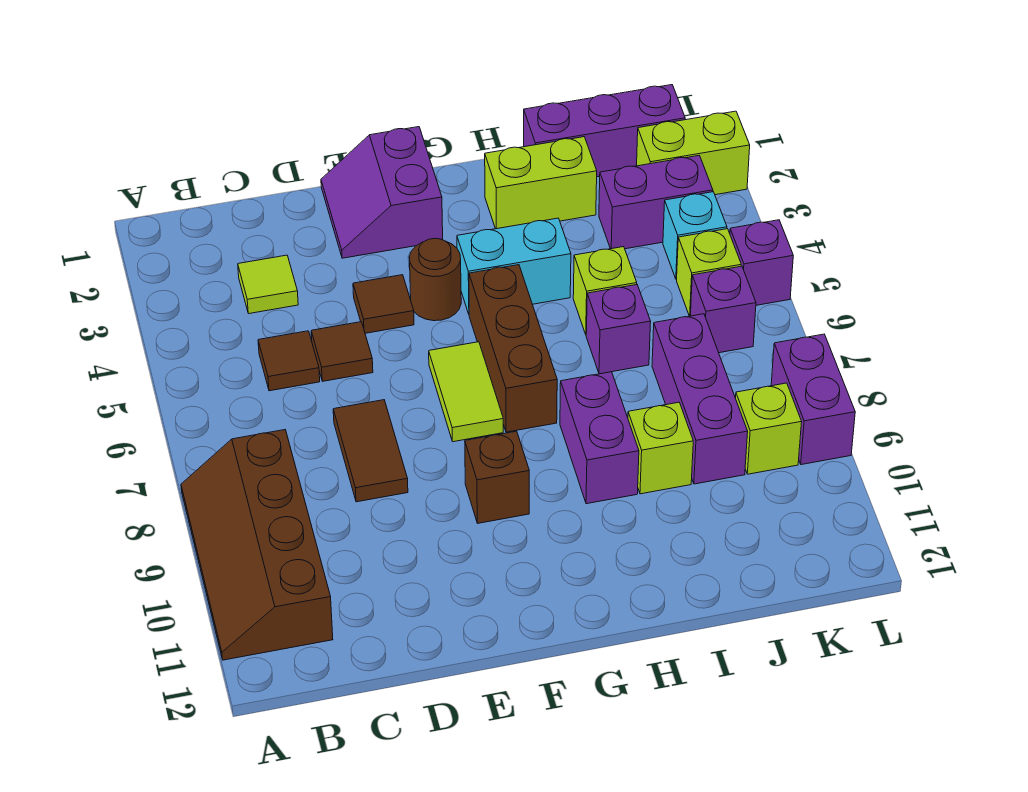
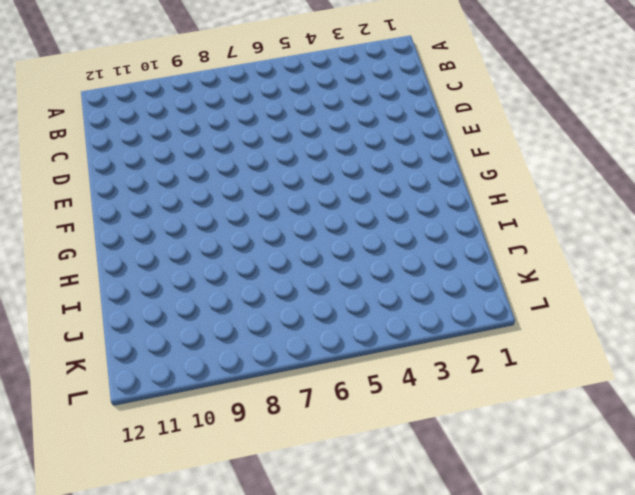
none -> brown 2x4 slope [181,430,333,660]
none -> lime 1x1 tile [238,255,298,314]
none -> brown 1x1 tile [258,331,320,391]

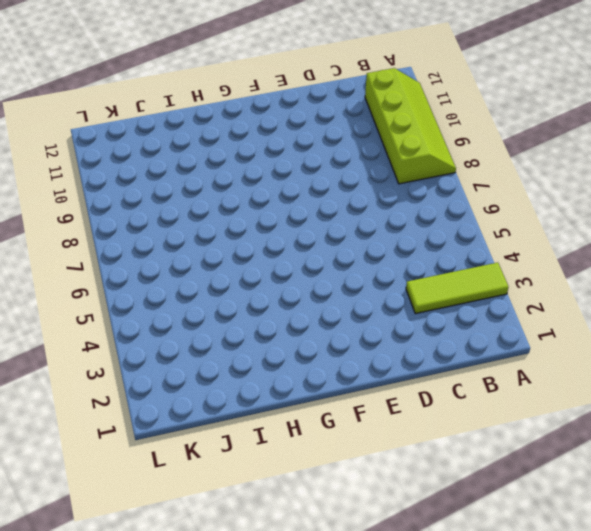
lime 1x3 tile [406,263,508,314] -> lime 1x1 tile [238,255,298,314]
lime 2x4 slope [365,68,456,184] -> brown 2x4 slope [181,430,333,660]
none -> brown 1x1 tile [258,331,320,391]
none -> brown 1x1 tile [311,322,373,381]
none -> brown 1x2 tile [333,400,408,502]

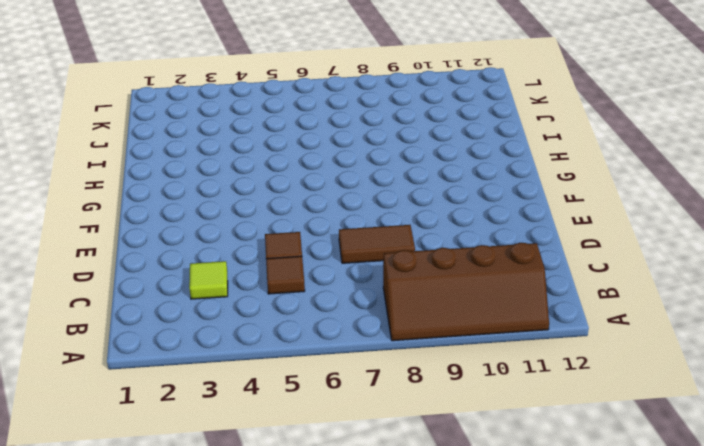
none -> purple 2x2 slope [321,127,443,258]
none -> brown 1x1 tile [353,275,414,333]
none -> brown 1x1 round brick [409,239,461,321]

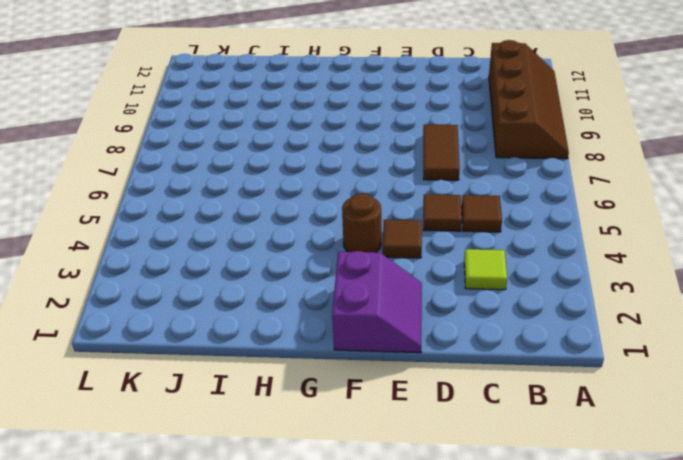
none -> lime 1x2 tile [429,342,503,442]
none -> brown 1x1 brick [465,431,529,523]
none -> cyan 1x2 brick [457,218,571,314]

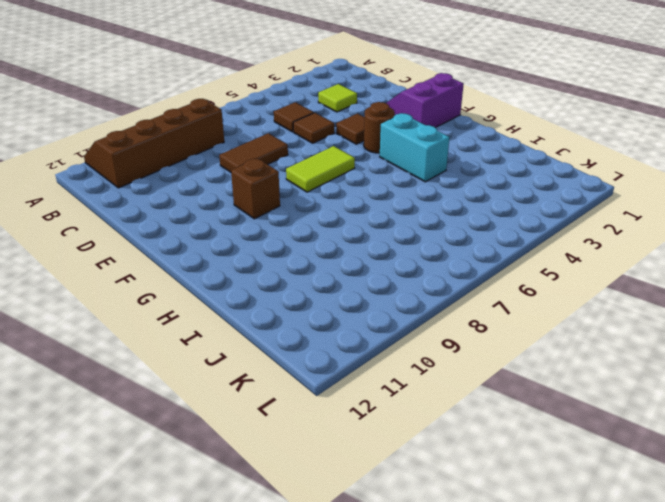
none -> brown 1x3 brick [469,265,557,432]
none -> lime 1x2 brick [485,137,597,229]
none -> purple 1x2 brick [560,372,639,504]

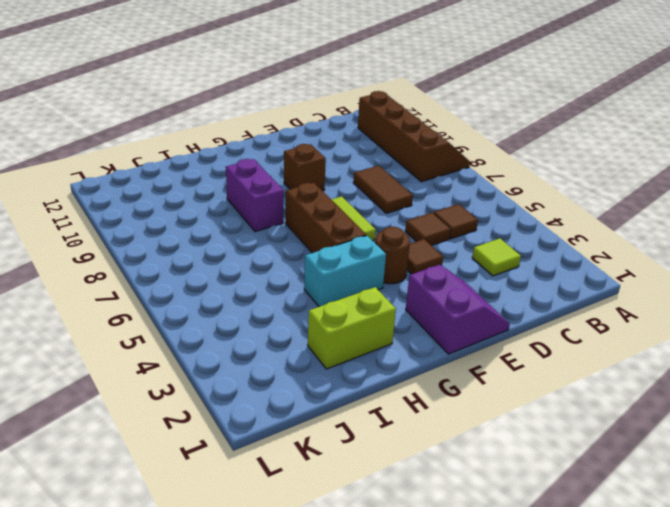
none -> purple 1x3 brick [524,85,685,177]
none -> lime 1x1 brick [573,247,637,334]
none -> purple 1x1 brick [586,285,651,374]

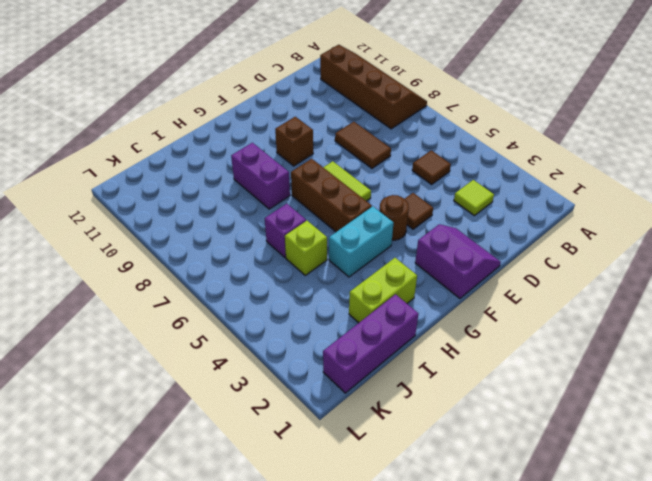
none -> brown 1x1 tile [311,322,373,381]
none -> lime 1x1 brick [628,402,693,494]
none -> purple 1x2 brick [599,156,713,249]

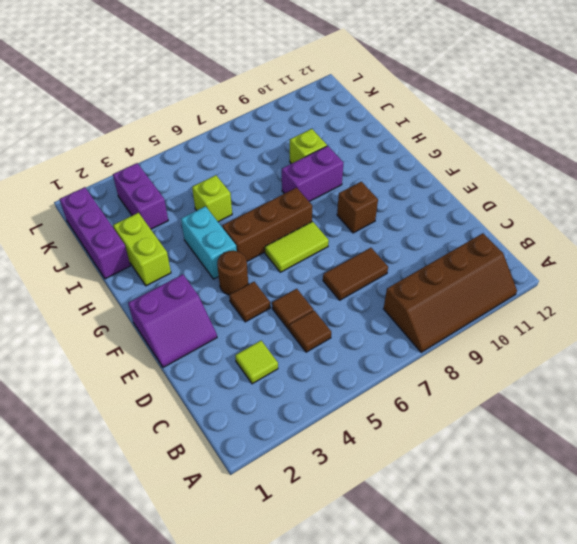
none -> purple 1x1 brick [586,285,651,374]
none -> purple 1x3 brick [652,314,748,484]
none -> lime 1x2 brick [637,111,750,195]

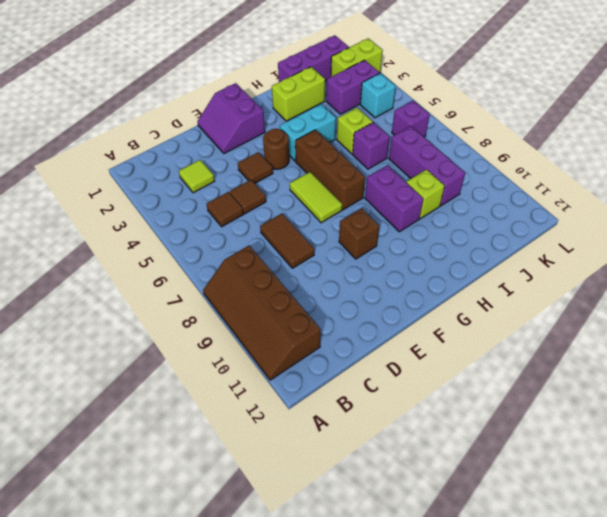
none -> lime 1x1 brick [677,229,741,316]
none -> lime 1x1 brick [736,383,802,474]
none -> purple 1x1 brick [730,220,793,305]

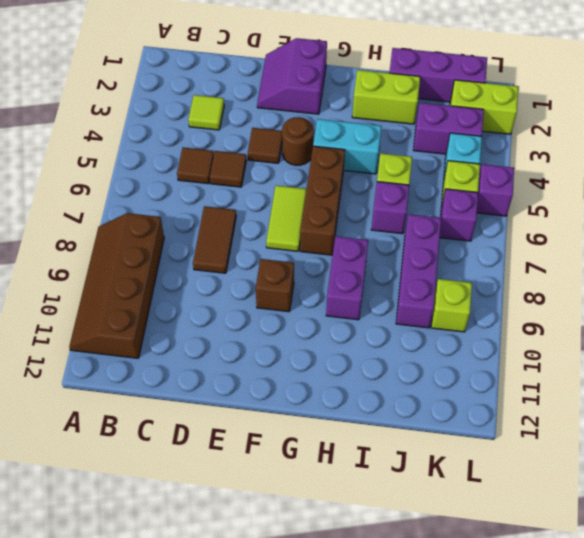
none -> lime 1x1 brick [628,402,693,494]
none -> purple 1x2 brick [771,334,855,465]

